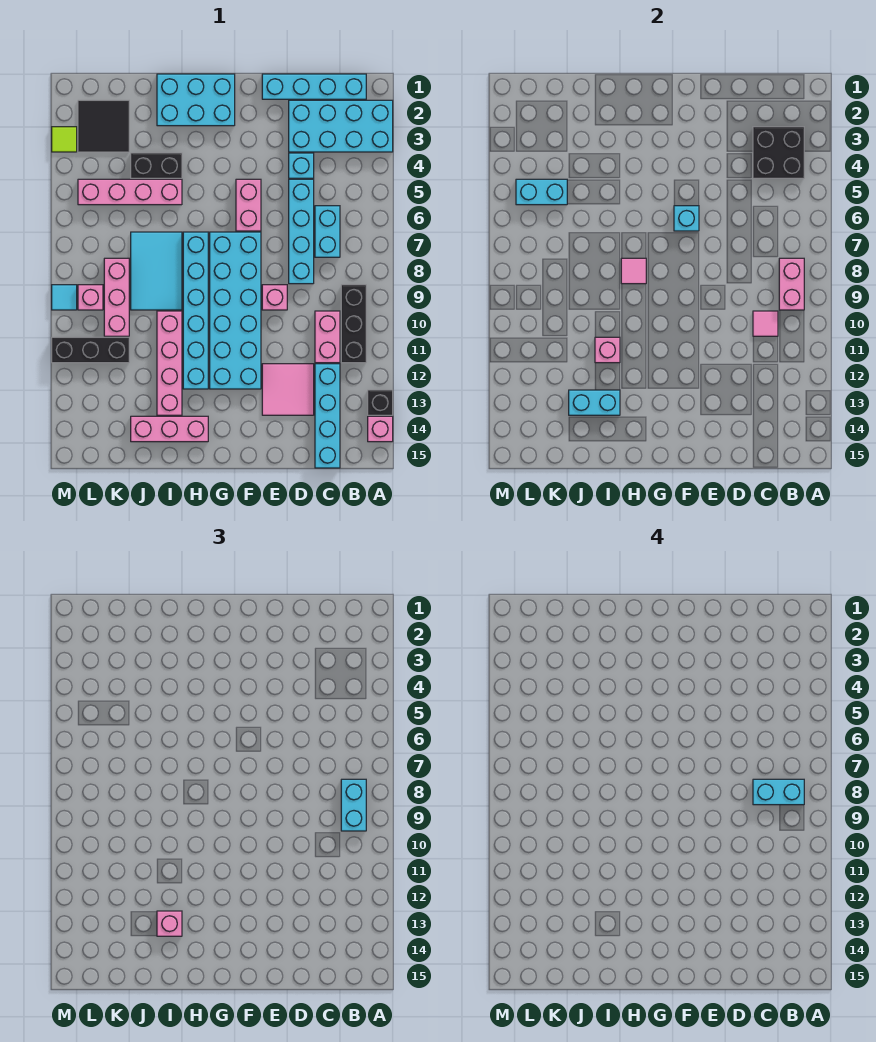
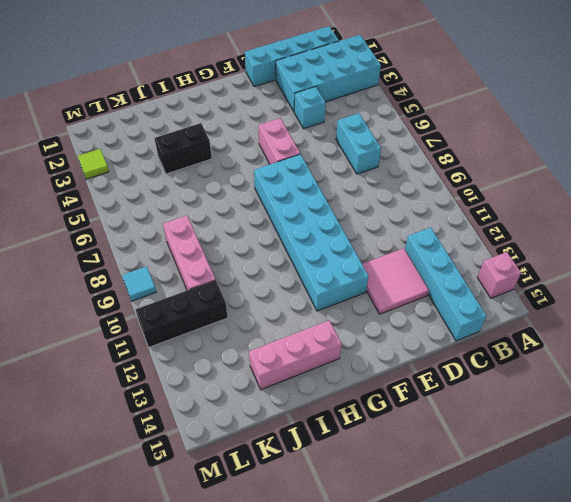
none -> black 1x1 brick [368,390,393,415]
none -> black 1x3 brick [341,285,366,363]
none -> pink 1x2 brick [315,311,340,363]
none -> cyan 1x4 brick [289,179,314,284]

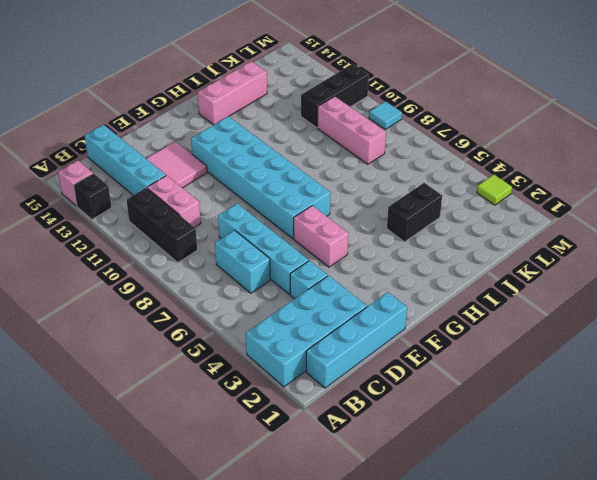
none -> pink 1x1 brick [262,285,287,310]
none -> cyan 2x3 brick [157,74,235,126]
none -> cyan 1x6 brick [183,232,208,389]
none -> pink 1x4 brick [78,179,182,205]

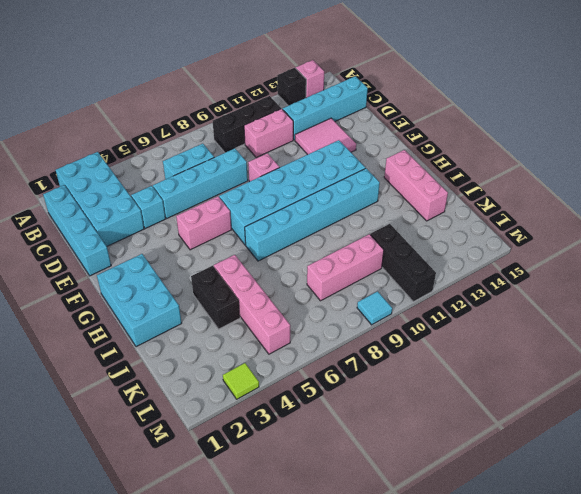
none -> cyan 2x3 tile [131,232,182,310]
none -> pink 1x4 brick [157,311,182,415]
none -> black 2x2 tile [78,100,129,152]
none -> pink 1x1 brick [78,285,103,310]

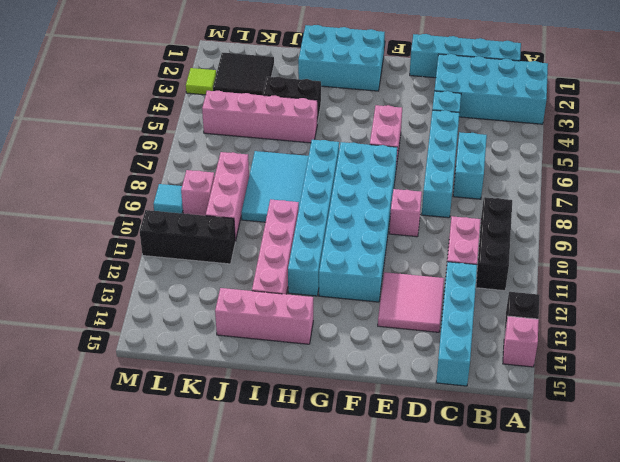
none -> black 2x2 brick [753,127,804,178]
none -> pink 1x2 brick [779,258,804,310]
none -> pink 1x1 tile [753,311,778,336]
none -> cyan 1x1 brick [674,206,699,231]

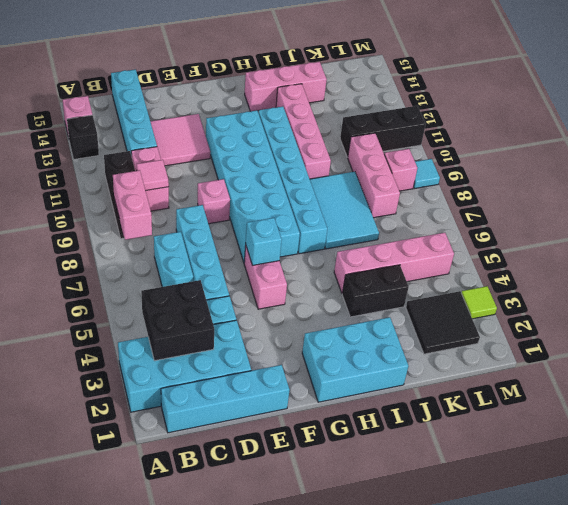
none -> pink 1x1 tile [621,258,646,284]
none -> pink 1x1 brick [595,337,620,363]
none -> cyan 1x2 brick [569,390,620,415]
none -> cyan 1x2 brick [516,179,567,205]

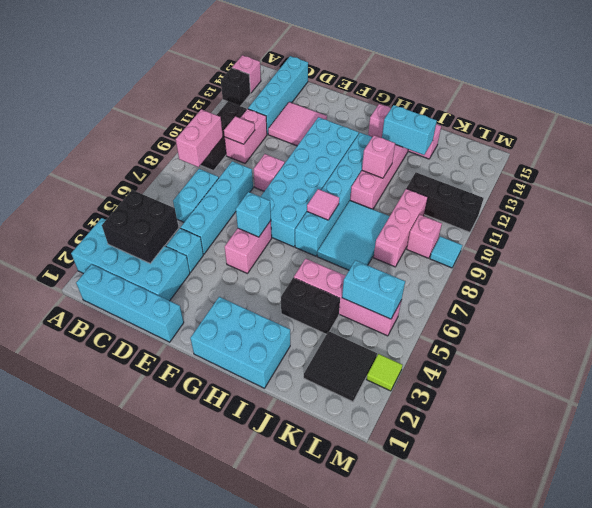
none -> cyan 1x2 brick [341,779,366,831]
none -> pink 1x1 brick [157,911,182,936]
none -> cyan 1x2 brick [753,779,804,805]

